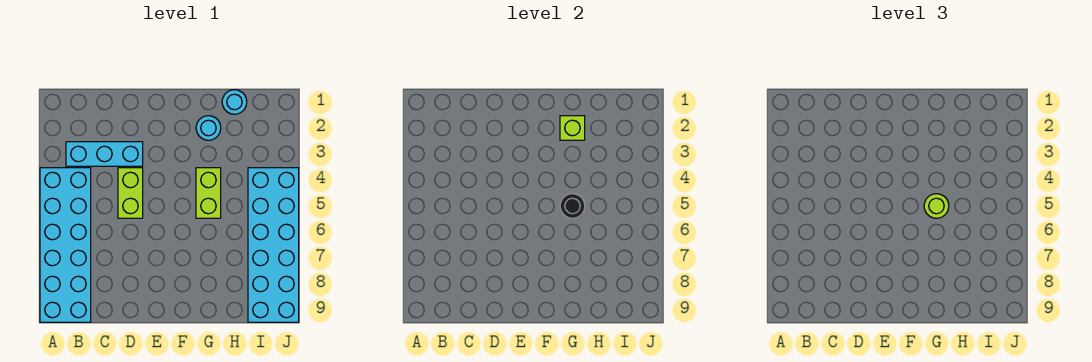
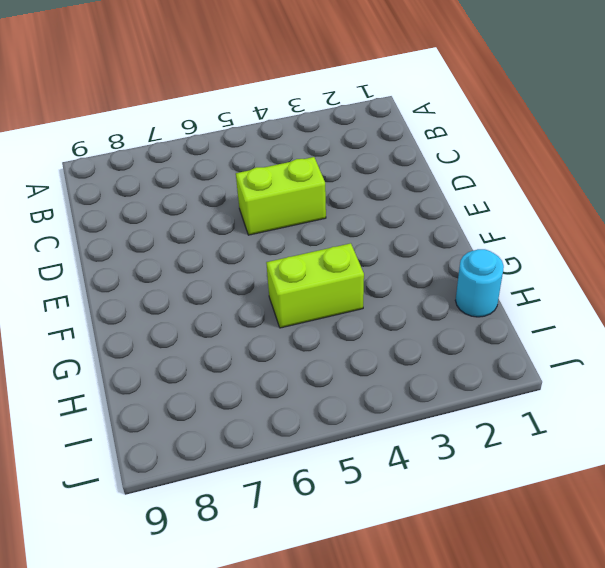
none -> cyan 2x6 brick [40,168,91,322]
none -> cyan 1x3 brick [66,142,143,166]

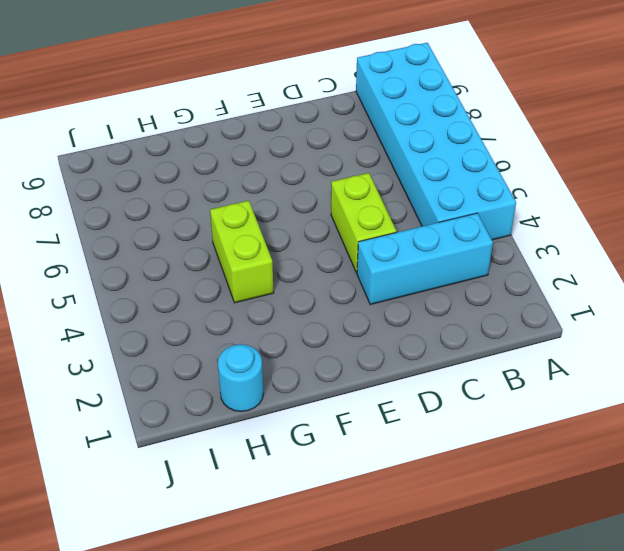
none -> cyan 1x1 round brick [196,116,221,140]
none -> cyan 2x6 brick [248,168,299,322]

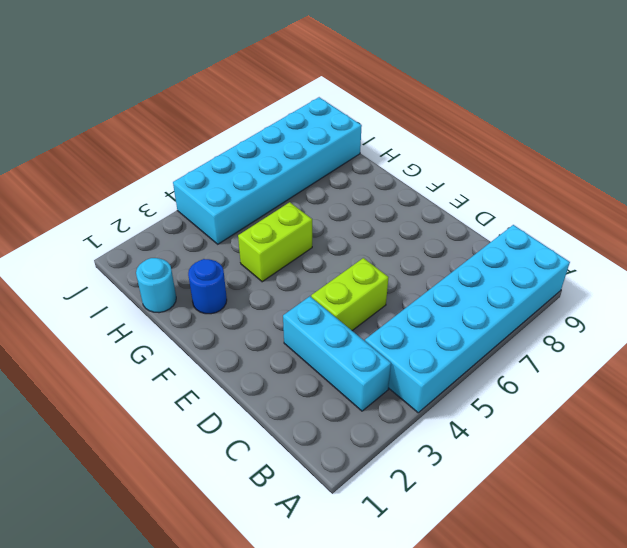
blue 1x1 round brick [188,259,227,314] -> cyan 1x1 round brick [196,116,221,140]
none -> lime 1x1 brick [560,116,585,140]
none -> black 1x1 round brick [560,194,585,218]

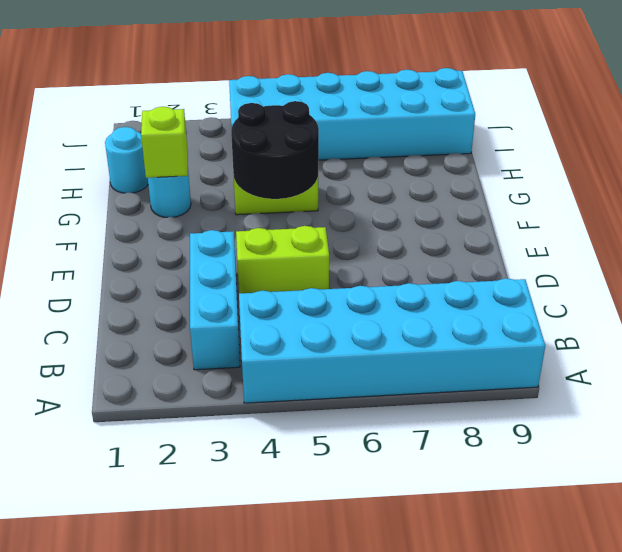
black 2x2 round brick [231,101,319,199] -> black 1x1 round brick [560,194,585,218]
none -> lime 1x1 round brick [924,194,949,218]

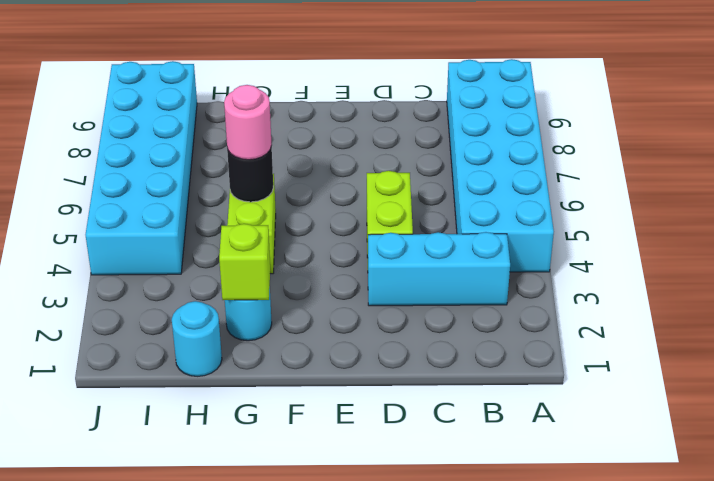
pink 1x1 round brick [224,85,272,160] -> lime 1x1 round brick [924,194,949,218]

